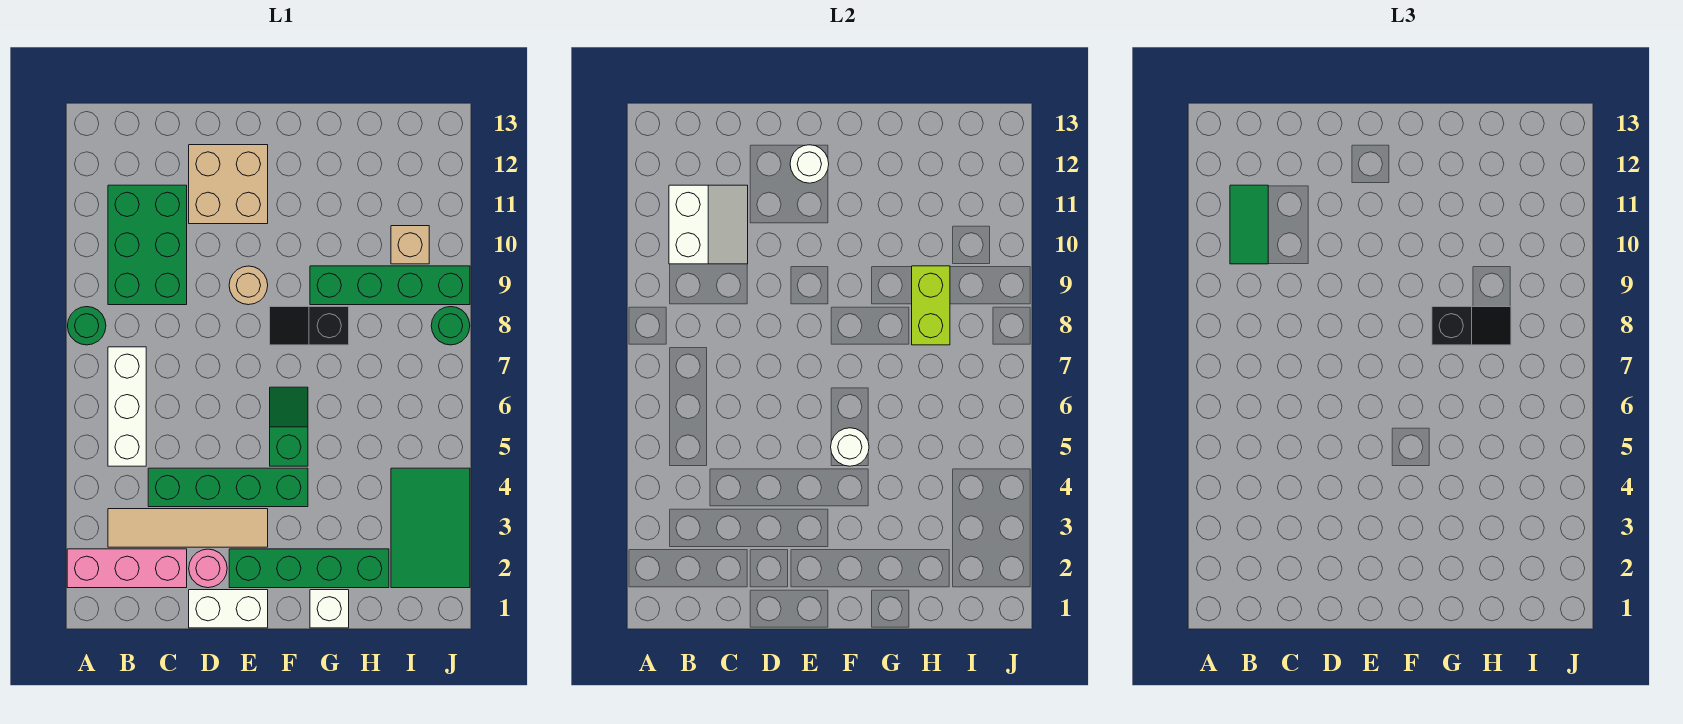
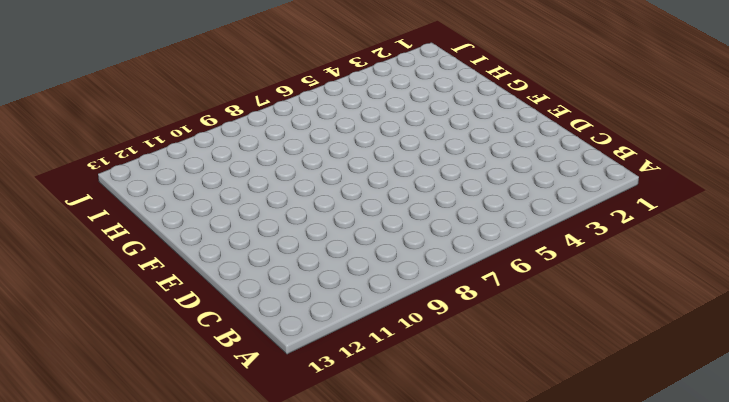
none -> pink 1x3 brick [67,549,187,588]
none -> green 1x1 round brick [68,307,106,345]
none -> tan 1x4 tile [108,509,268,547]

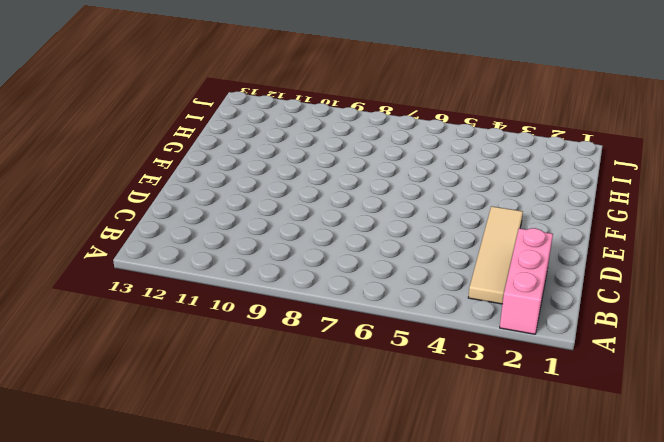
none -> green 1x1 round brick [68,307,106,345]
none -> white 1x3 brick [108,347,146,466]
none -> green 2x3 brick [108,185,187,305]

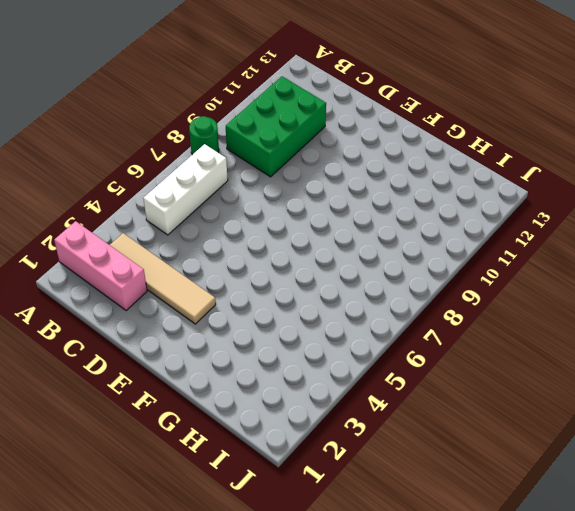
none -> green 1x4 brick [148,468,308,507]
none -> white 1x2 brick [189,590,268,628]
none -> pink 1x1 round brick [189,549,227,588]

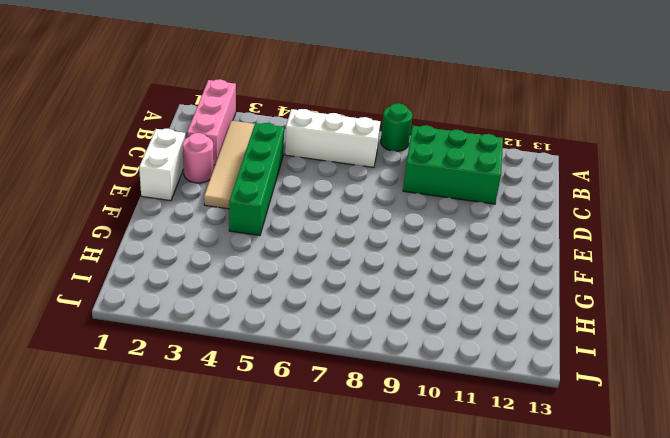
none -> tan 2x2 brick [189,145,268,224]
none -> green 1x4 brick [229,549,389,588]
none -> tan 1x1 round brick [229,266,268,305]

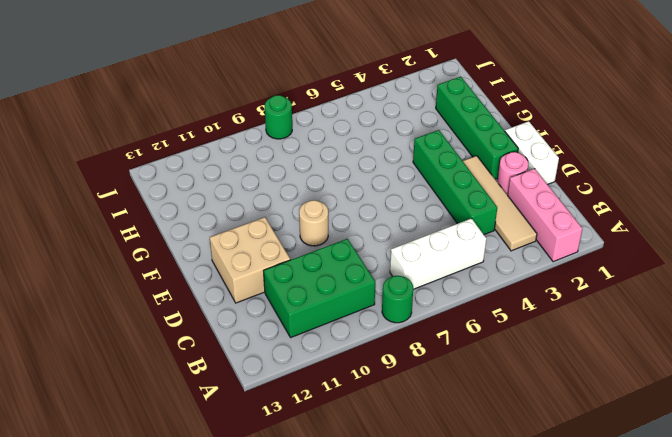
none -> green 1x2 slope [270,387,308,466]
none -> black 1x2 slope [270,307,349,345]
none -> white 1x1 brick [310,590,349,628]

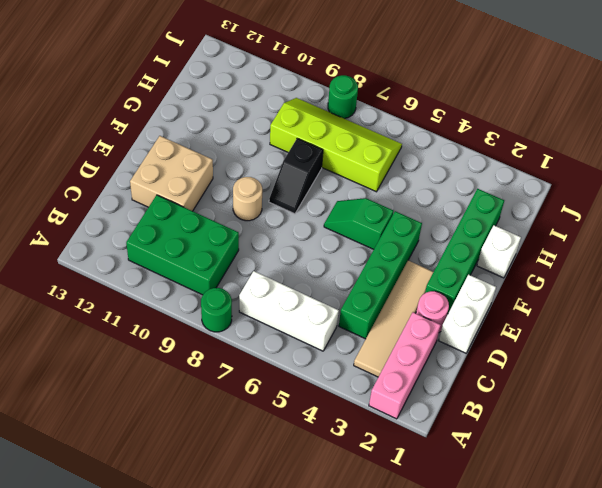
lime 2x4 slope [270,98,402,192] -> green 1x4 brick [310,266,470,305]
none -> green 2x3 tile [391,468,470,588]
none -> tan 1x1 brick [391,226,429,264]
none -> white 2x2 slope [669,185,748,264]

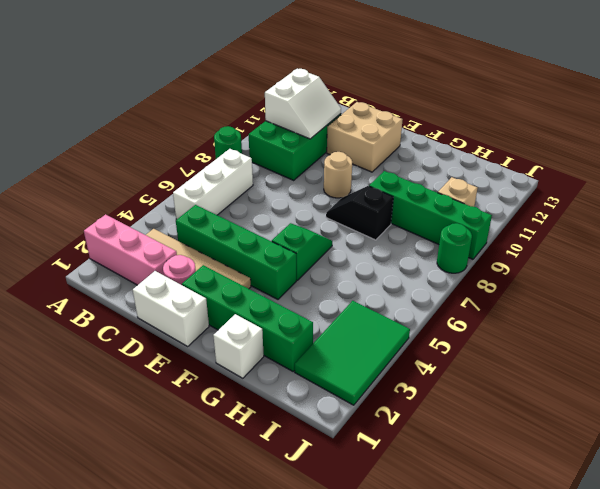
none -> white 1x1 round brick [790,145,829,183]
none -> white 1x1 round brick [831,428,869,466]
none -> lime 1x2 brick [912,266,950,345]

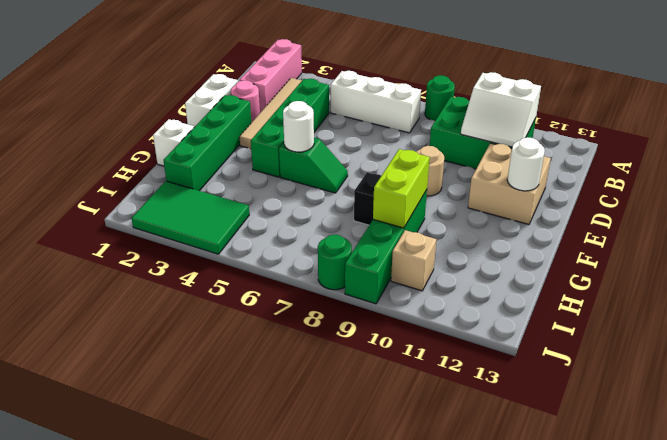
lime 1x2 brick [373,149,430,228] -> lime 1x2 brick turned to [912,266,950,345]
none -> green 1x2 tile [1230,185,1268,264]
none -> black 1x2 slope [1432,307,1511,345]

